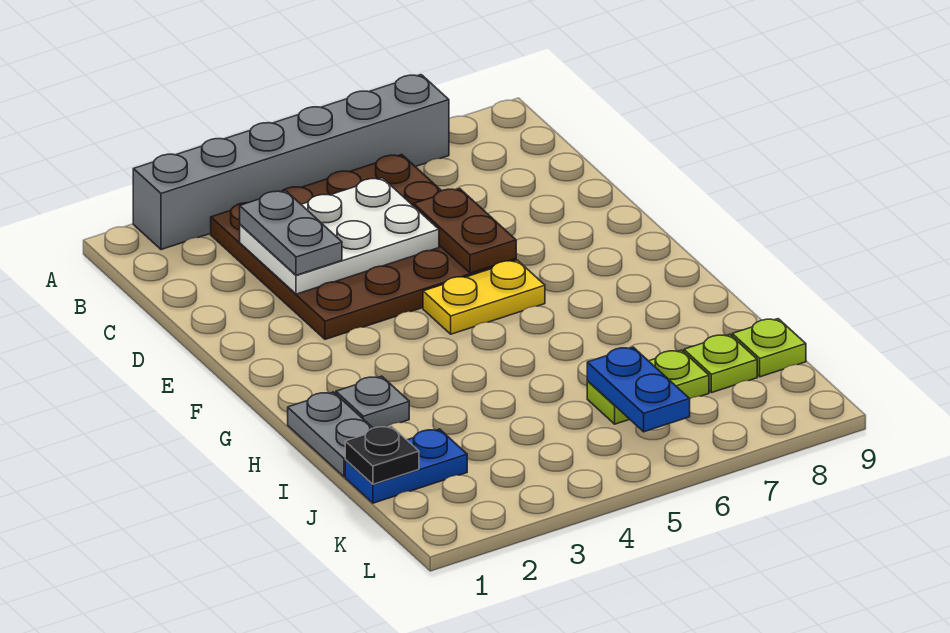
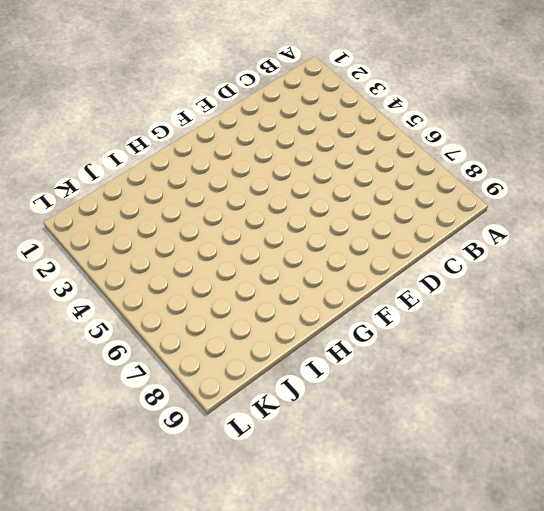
none -> grey 1x6 brick [133,75,449,250]
none -> brown 4x4 plate [211,155,516,339]
none -> yellow 1x2 plate [423,260,545,334]

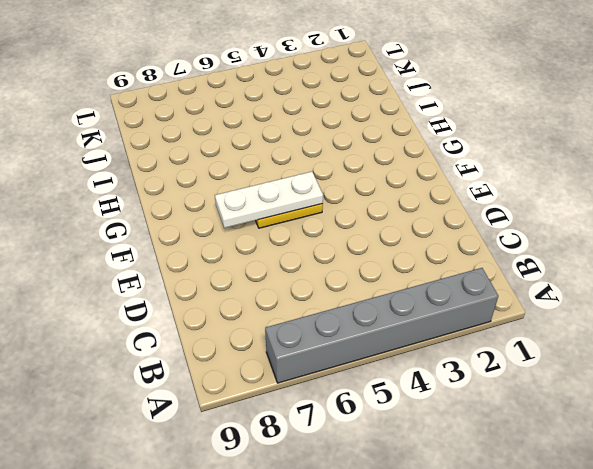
white 1x3 plate [215,172,323,228] -> none
none -> brown 4x4 plate [211,155,516,339]
none -> grey 1x2 plate [288,392,373,477]
none -> grey 1x1 plate [336,376,409,428]

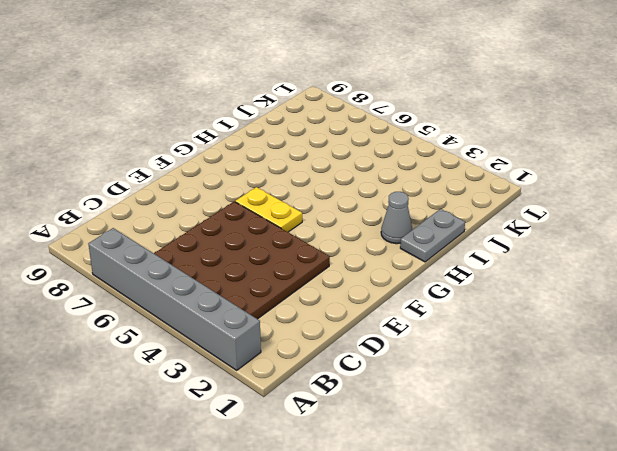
grey 1x1 cone [381,192,412,244] -> grey 1x1 plate [336,376,409,428]
none -> blue 1x2 plate [345,429,467,503]
none -> lime 1x2 plate [587,350,709,424]
none -> lime 1x1 plate [684,334,757,393]

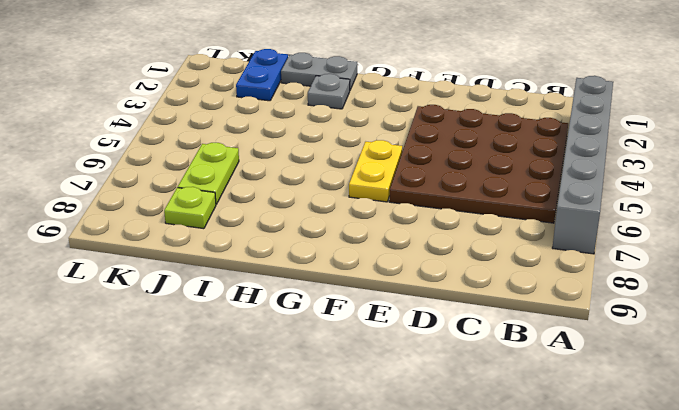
none -> lime 1x1 plate [732,319,806,377]
none -> white 2x3 plate [240,178,439,294]
none -> brown 1x2 plate [414,188,516,273]

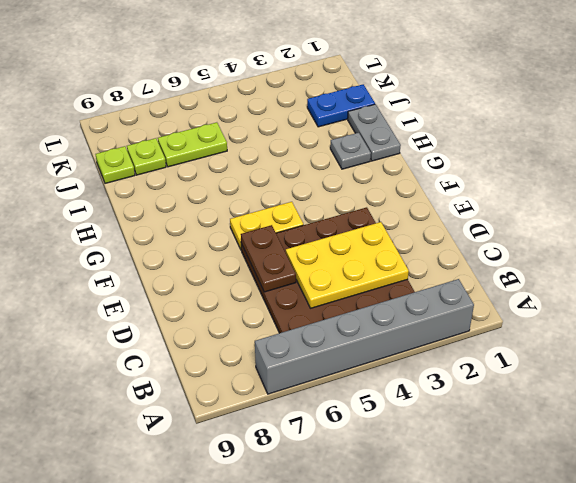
yellow 2x3 plate [286,222,409,308] -> white 2x3 plate [240,178,439,294]
none -> black 1x1 plate [345,426,419,484]
none -> blue 1x2 plate [587,347,690,432]
none -> grey 1x2 plate [240,191,342,275]

